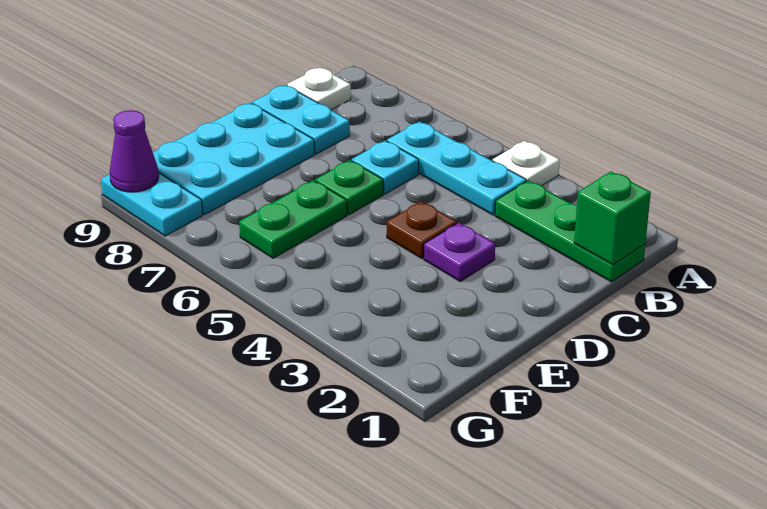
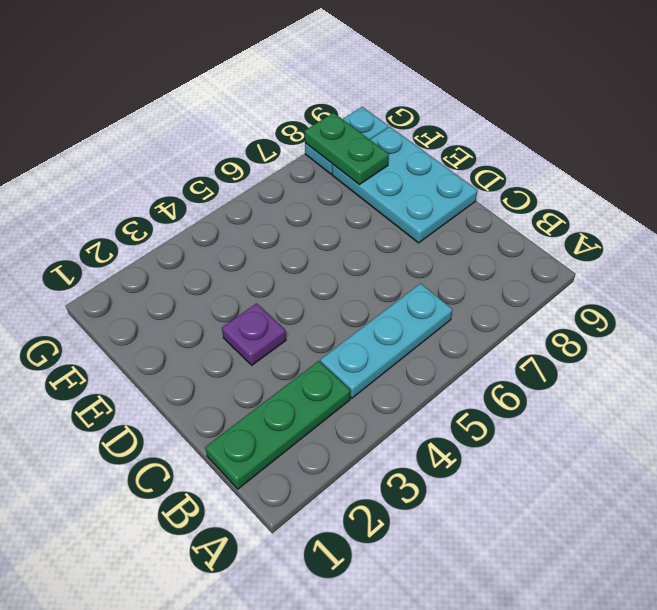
green 1x2 plate [305,113,389,185] -> green 1x2 plate moved to [239,180,347,258]
none -> white 1x1 plate [493,141,560,185]
none -> white 1x1 plate [287,68,351,110]
none -> cyan 1x1 plate [352,141,419,194]

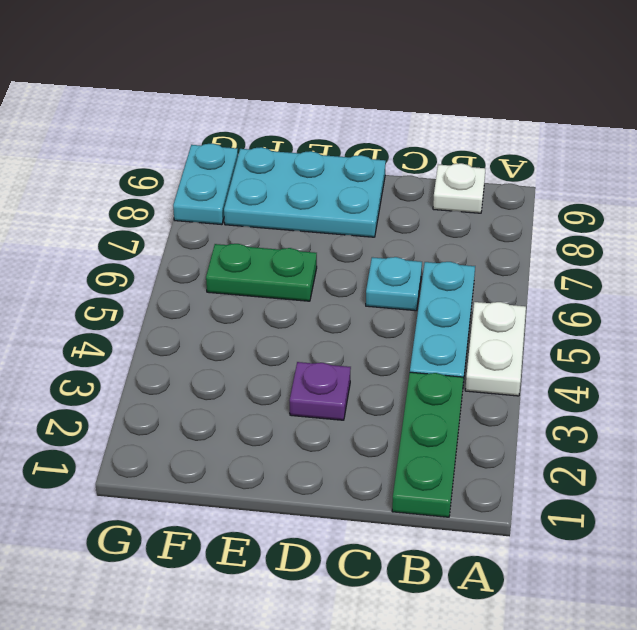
white 1x2 plate [465,302,526,396] -> white 1x1 plate [493,141,560,185]
none -> cyan 1x2 plate [252,85,350,154]
none -> brown 1x1 plate [387,201,457,259]
none -> green 1x1 plate [315,160,383,215]

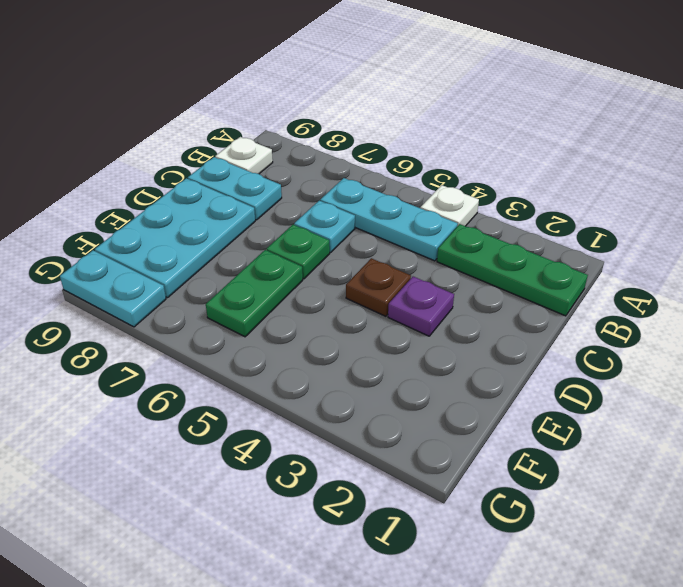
none -> green 1x1 brick [574,171,651,265]
none -> purple 1x1 cone [110,110,159,192]

